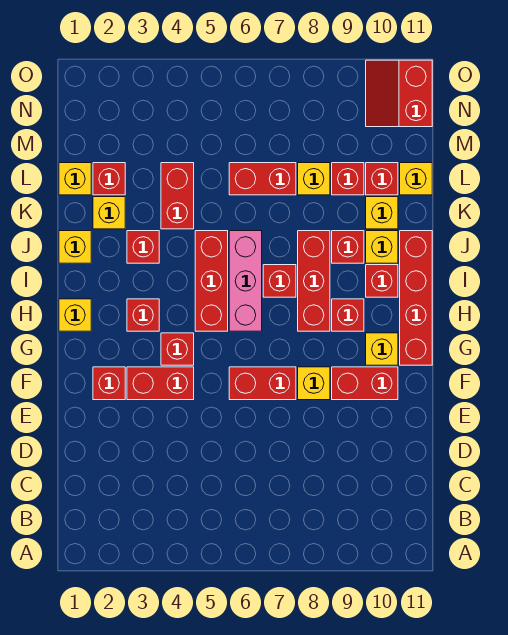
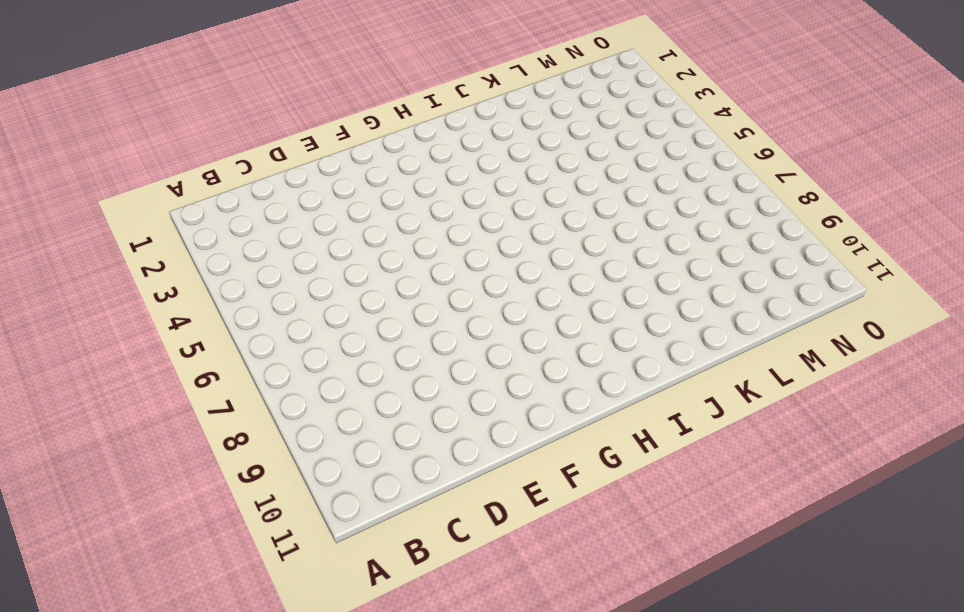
none -> red 1x1 brick [93,367,125,400]
none -> red 1x2 brick [127,367,194,400]
none -> red 1x2 brick [229,367,296,400]
none -> yellow 1x1 brick [298,367,330,400]

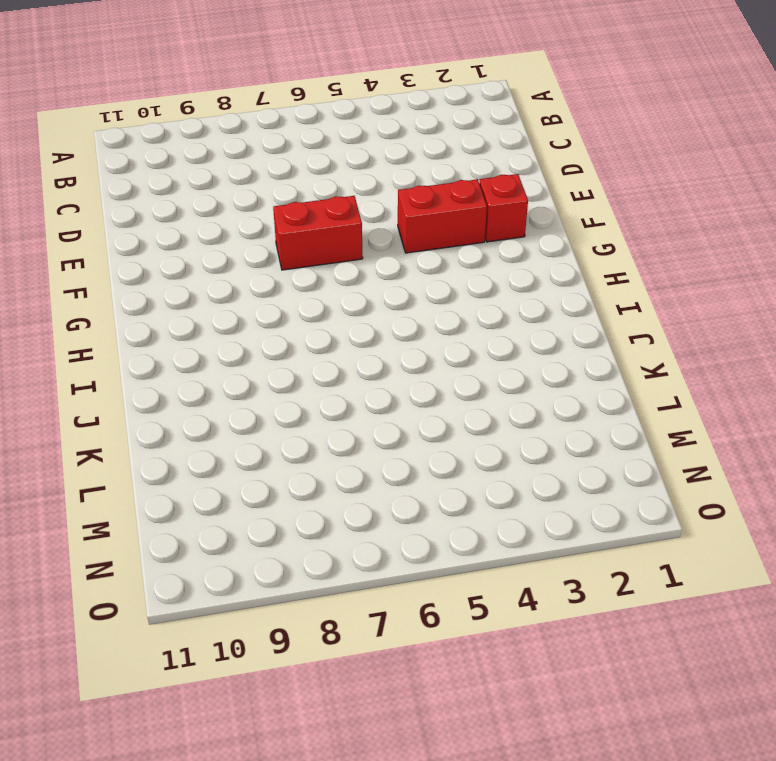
none -> yellow 1x1 brick [298,367,330,400]
none -> red 1x2 brick [332,367,398,400]
none -> red 1x1 brick [161,333,194,365]
none -> yellow 1x1 brick [366,333,398,365]

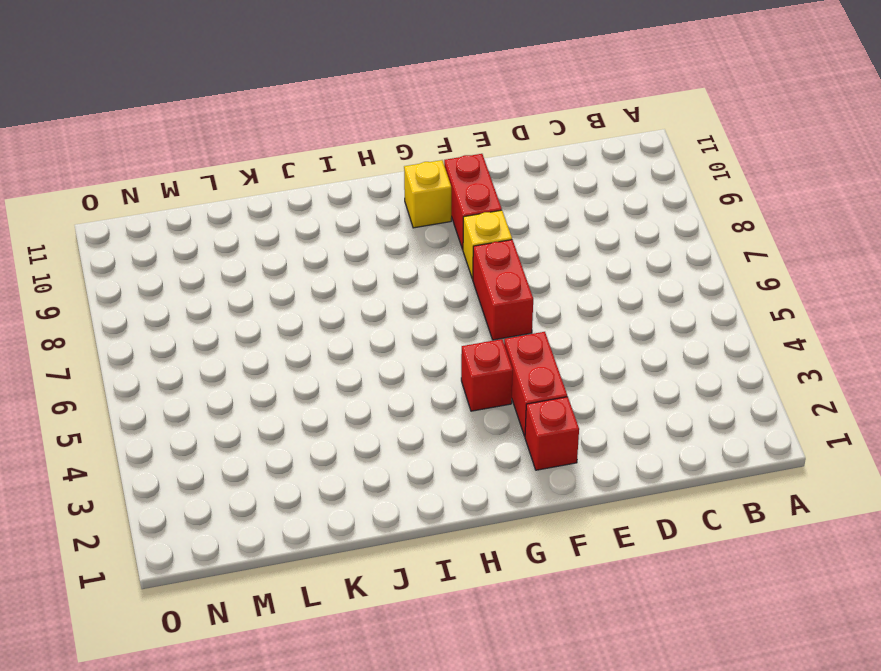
none -> red 1x4 brick [400,231,432,365]
none -> yellow 1x1 brick [59,299,91,331]
none -> red 1x1 brick [127,299,159,331]
none -> red 1x3 brick [195,231,228,331]

